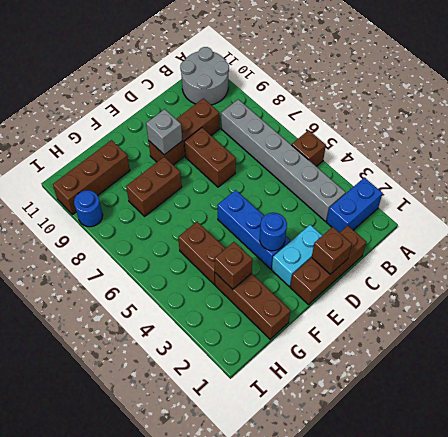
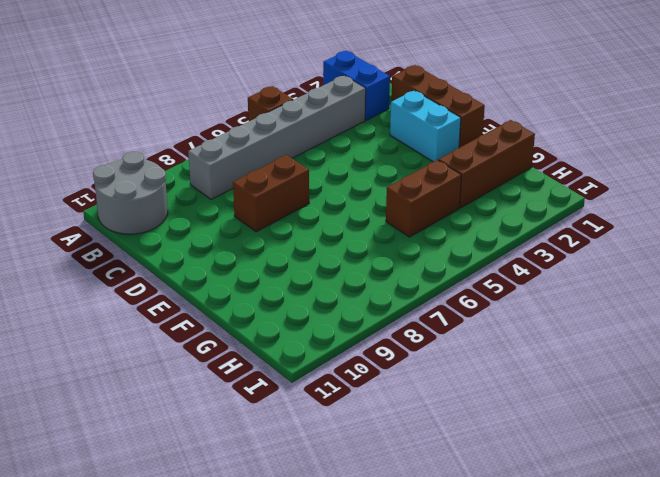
none -> brown 1x3 brick [148,98,220,165]
none -> blue 1x3 brick [217,190,290,269]
none -> brown 1x2 brick [126,157,182,216]

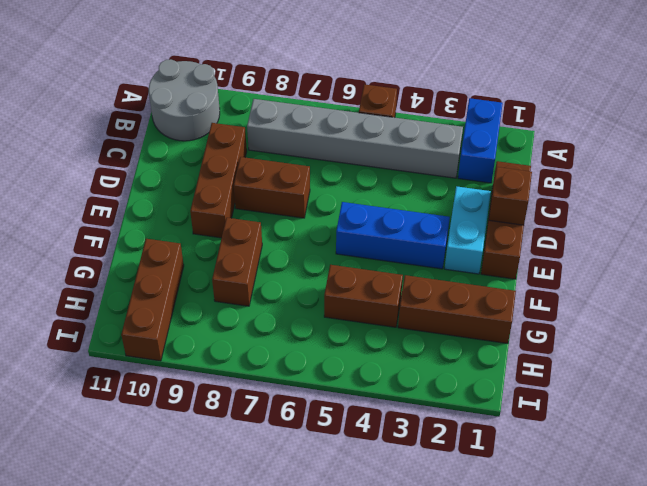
none -> blue 1x1 round brick [74,190,103,227]
none -> blue 1x1 round brick [260,213,287,251]
none -> grey 1x1 brick [146,109,182,155]

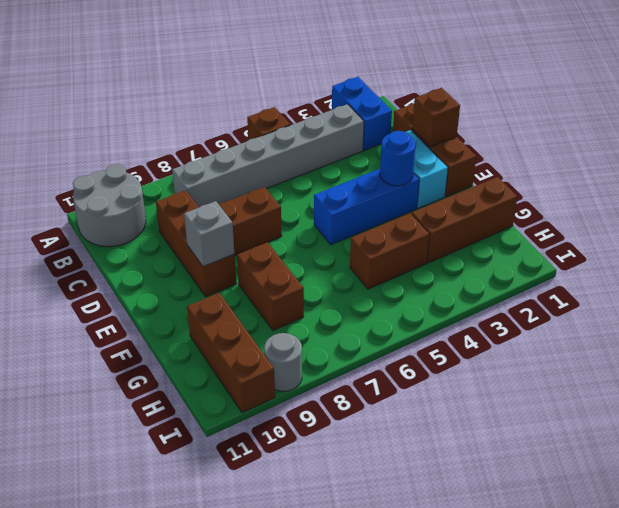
grey 1x1 round brick [264,333,302,392] -> blue 1x1 round brick [74,190,103,227]
none -> brown 1x1 brick [215,242,253,289]

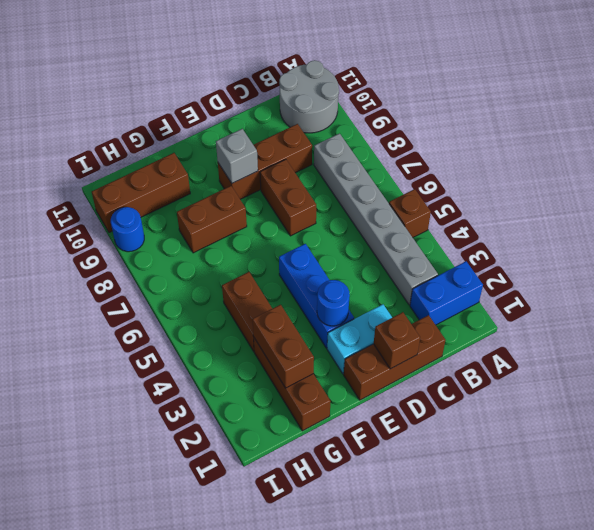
brown 1x2 brick [252,305,314,388] -> brown 1x1 brick [215,242,253,289]

